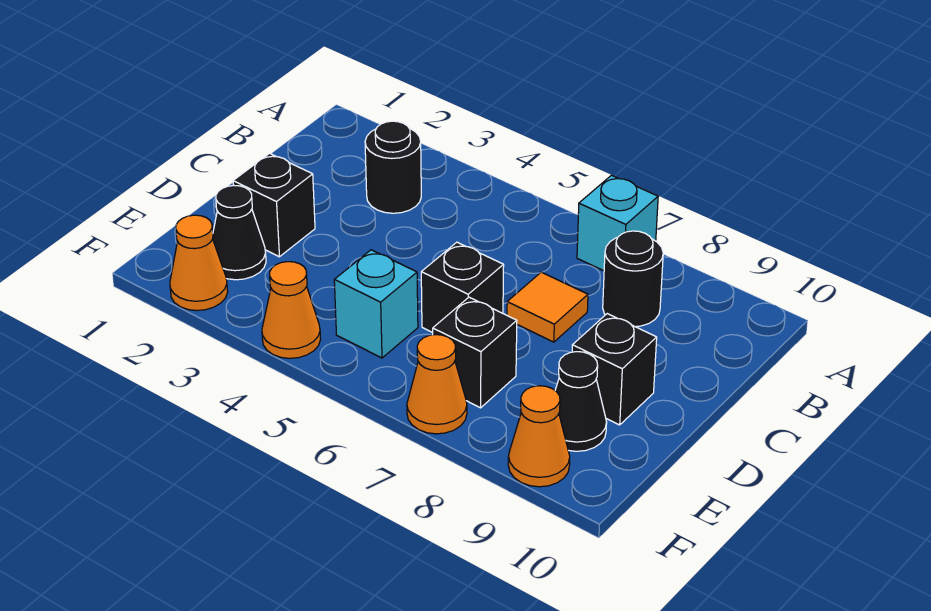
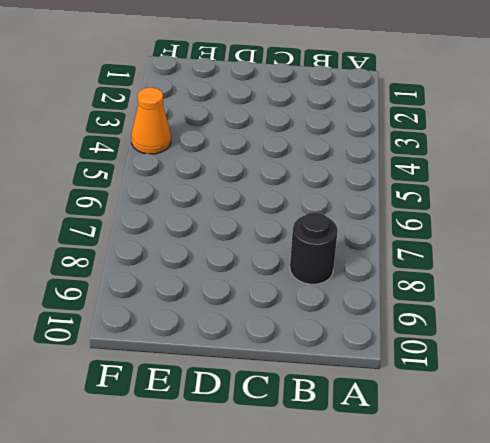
none -> cyan 1x1 brick [577,175,658,271]
none -> black 1x1 round brick [365,121,421,213]
none -> orange 1x1 tile [507,272,588,342]

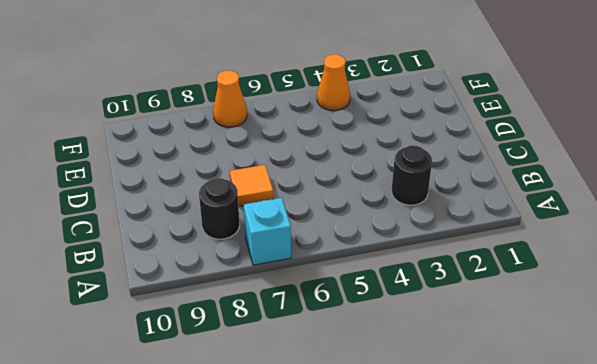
none -> black 1x1 brick [233,153,315,257]
none -> black 1x1 brick [421,242,504,333]
none -> black 1x1 brick [572,314,657,425]

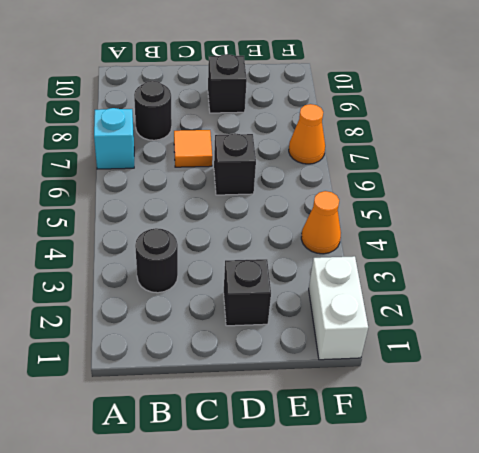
white 1x2 brick [309,256,368,360] -> orange 1x1 cone [170,215,228,311]
none -> black 1x1 cone [213,185,266,280]
none -> cyan 1x1 brick [334,250,418,358]
none -> black 1x1 brick [433,297,517,408]

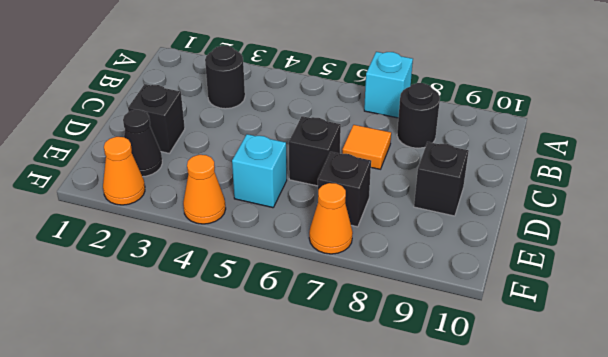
none -> black 1x1 cone [555,352,607,451]
none -> orange 1x1 cone [508,386,570,487]

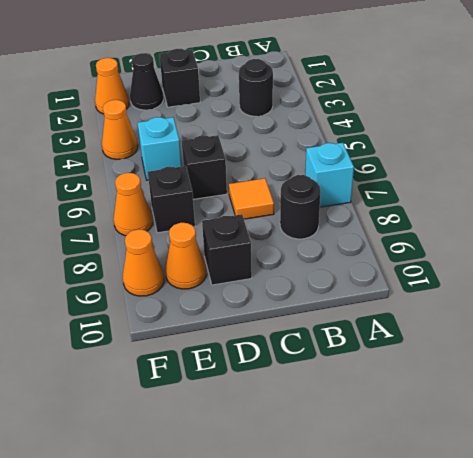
orange 1x1 cone [165,223,206,289] -> black 1x1 cone [555,352,607,451]

